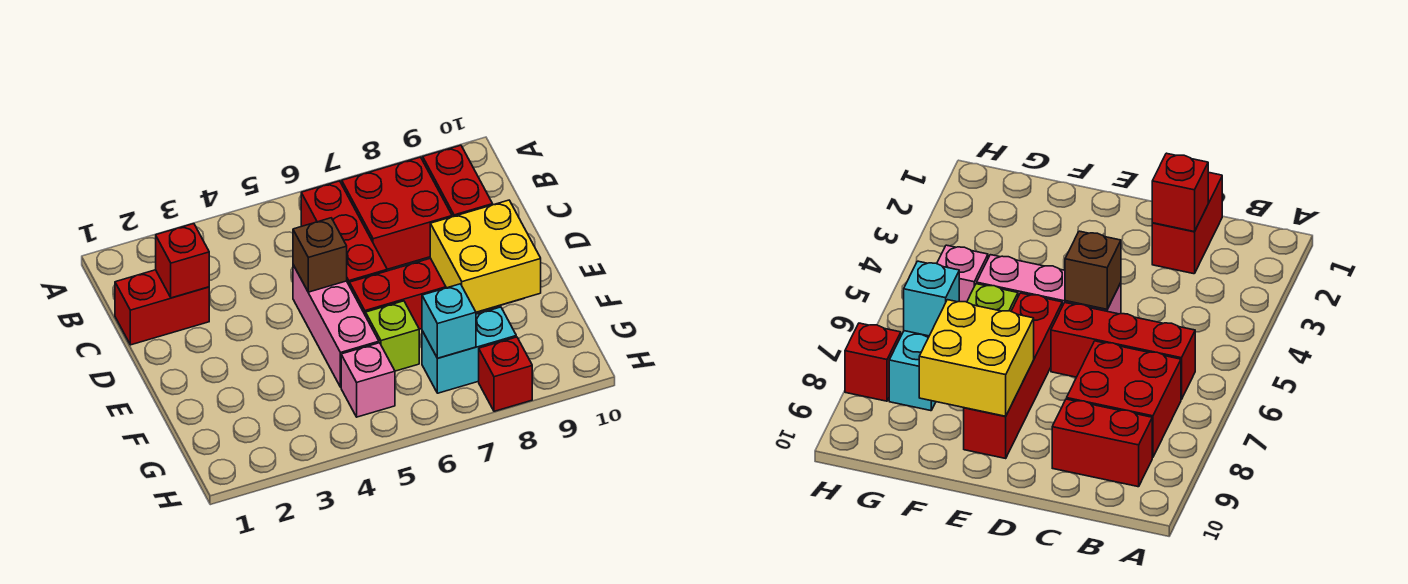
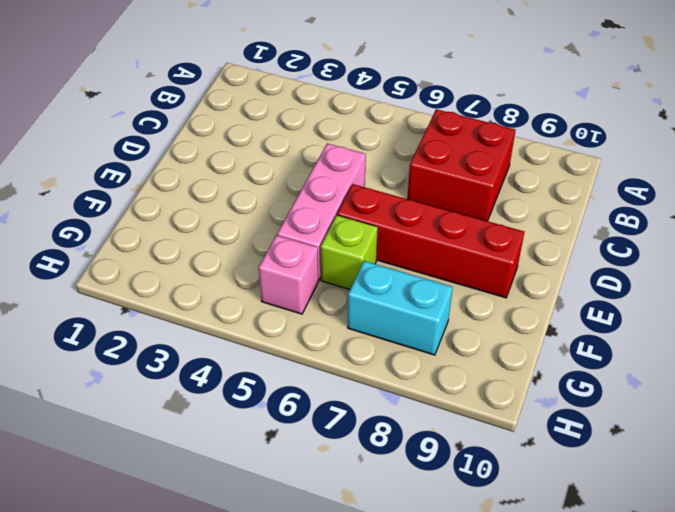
none -> red 1x3 brick [301,181,387,286]
none -> red 1x2 brick [422,145,493,217]
none -> red 1x2 brick [115,270,209,345]

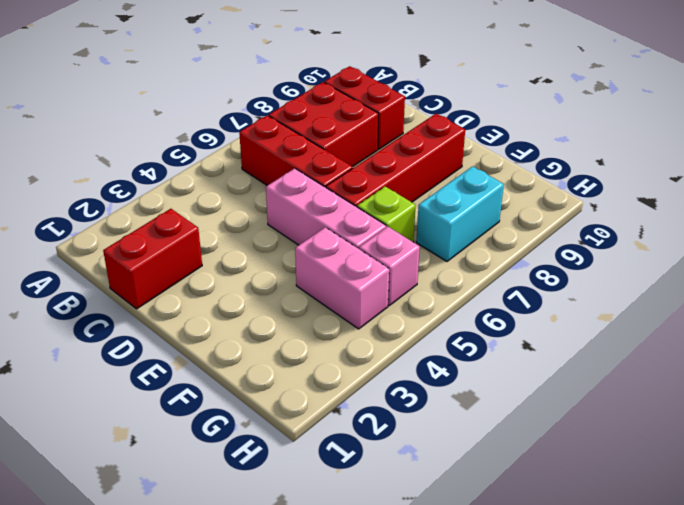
pink 1x2 brick [295,227,389,329] -> none
none -> red 1x1 brick [479,337,532,411]
none -> red 1x1 brick [156,223,209,298]
none -> brown 1x1 brick [293,218,347,292]

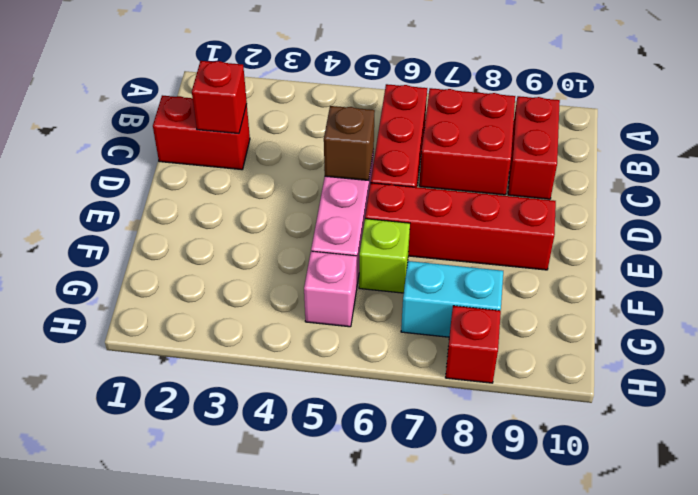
none -> yellow 2x2 brick [430,200,541,312]
none -> cyan 1x1 brick [422,284,476,358]

